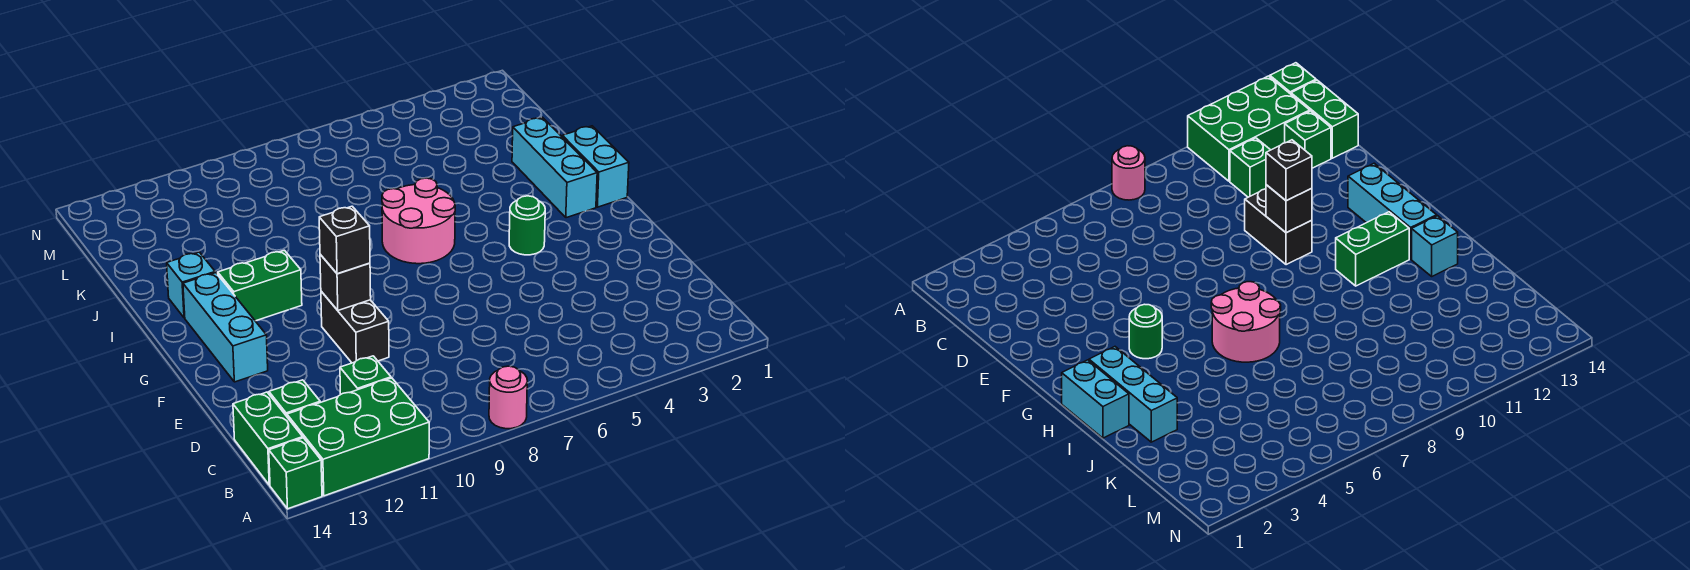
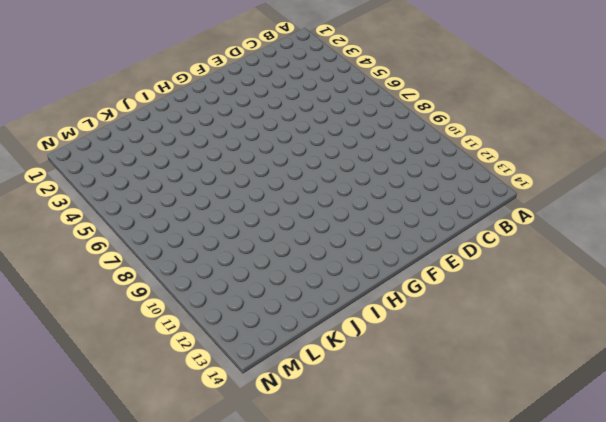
none -> pink 1x1 round brick [489,366,527,429]
none -> green 2x3 brick [287,378,429,496]
none -> green 1x1 brick [269,438,322,509]

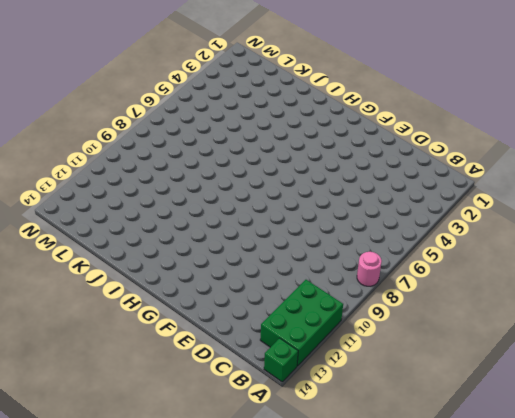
none -> green 1x2 brick [233,392,303,485]
none -> green 1x1 brick [340,356,391,394]
none -> green 1x1 brick [269,380,320,416]

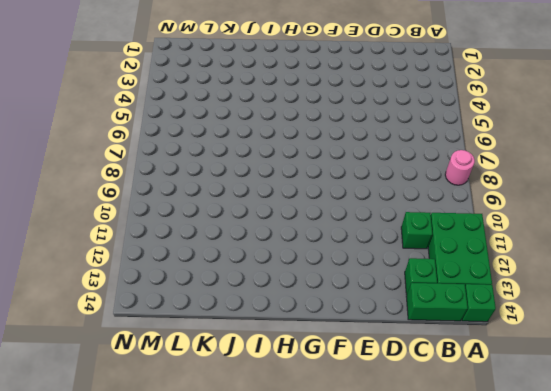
none -> black 1x2 brick [321,291,389,363]
none -> cyan 1x3 brick [183,273,268,382]
none -> green 1x1 round brick [509,196,545,255]

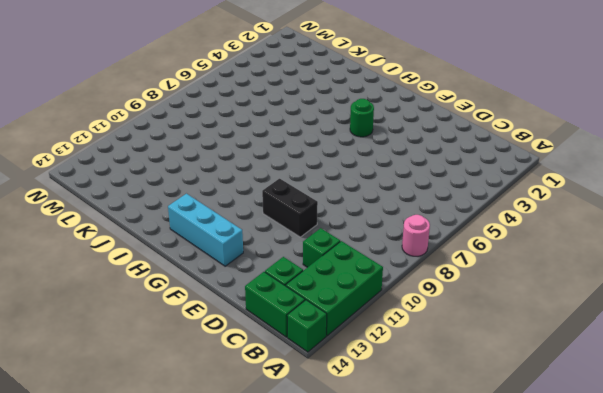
none -> cyan 1x2 brick [562,126,629,207]
none -> cyan 1x3 brick [512,118,597,218]
none -> pink 2x2 round brick [382,178,455,264]

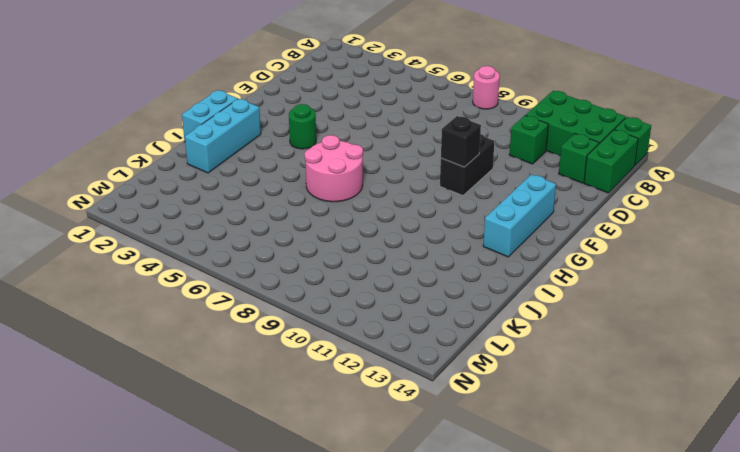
none -> green 1x2 brick [218,250,302,321]
none -> cyan 1x1 brick [167,252,215,318]
none -> black 1x1 brick [319,206,370,274]

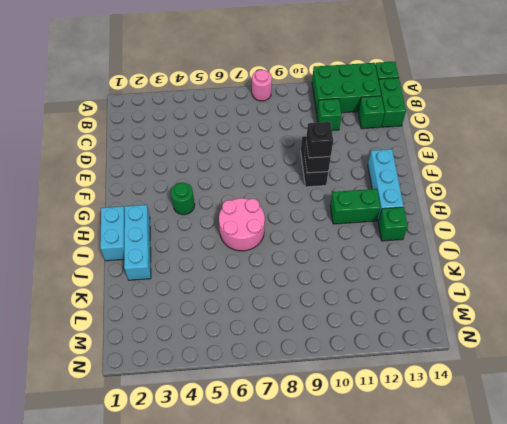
green 1x1 brick [378,207,408,241] -> cyan 1x1 brick [167,252,215,318]

